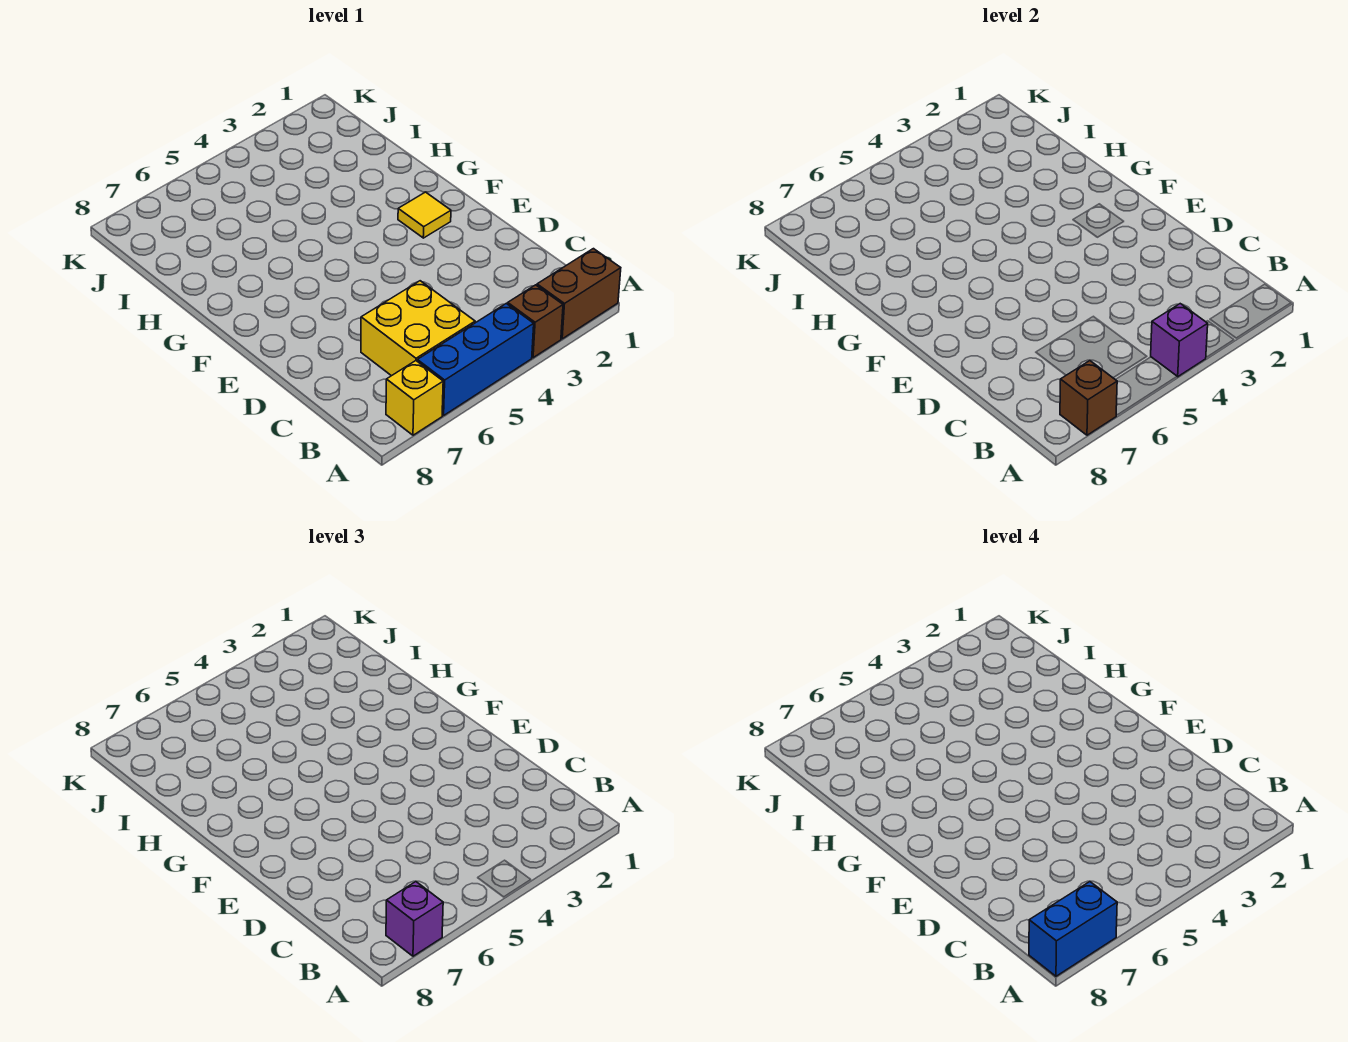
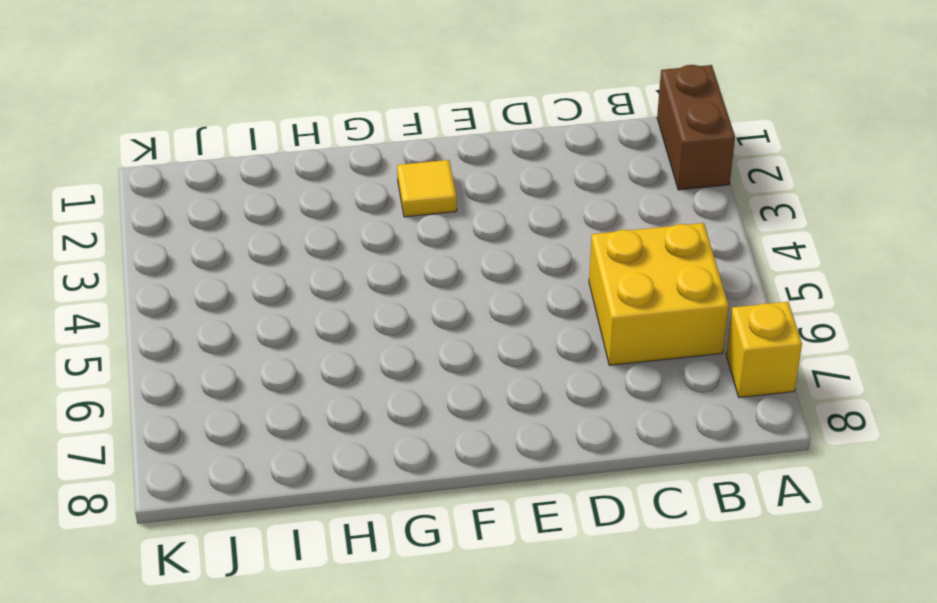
none -> brown 1x1 brick [508,285,563,358]
none -> blue 1x3 brick [417,304,534,415]

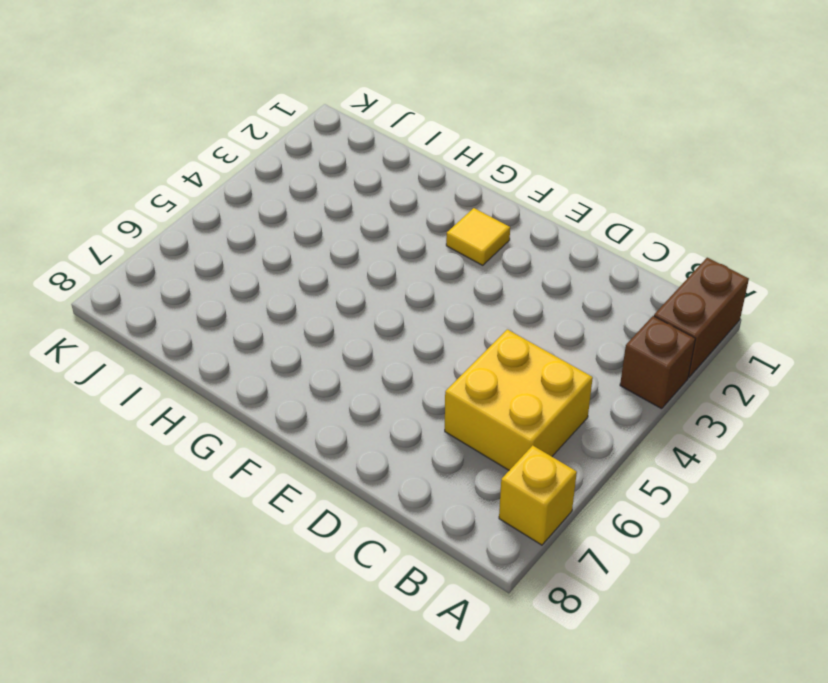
none -> blue 1x3 brick [417,304,534,415]
none -> purple 1x1 brick [1151,304,1208,377]

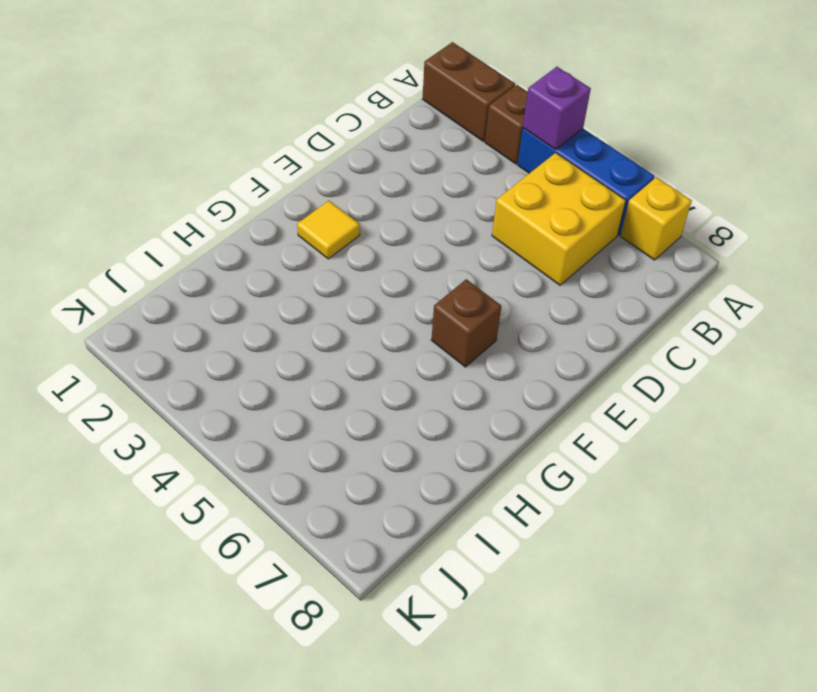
brown 1x1 brick [431,279,501,367] -> brown 1x1 brick moved to [1060,361,1117,435]
none -> purple 1x1 brick [386,882,443,956]
none -> blue 1x2 brick [1029,882,1117,976]

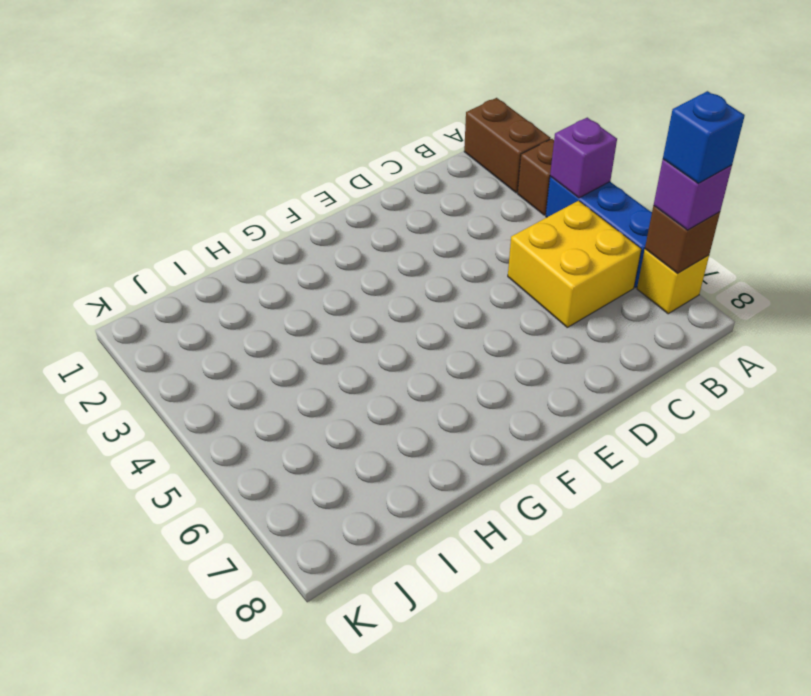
blue 1x1 brick [663,91,745,183] -> blue 1x2 brick [1029,882,1117,976]
none -> yellow 1x1 tile [398,192,451,238]

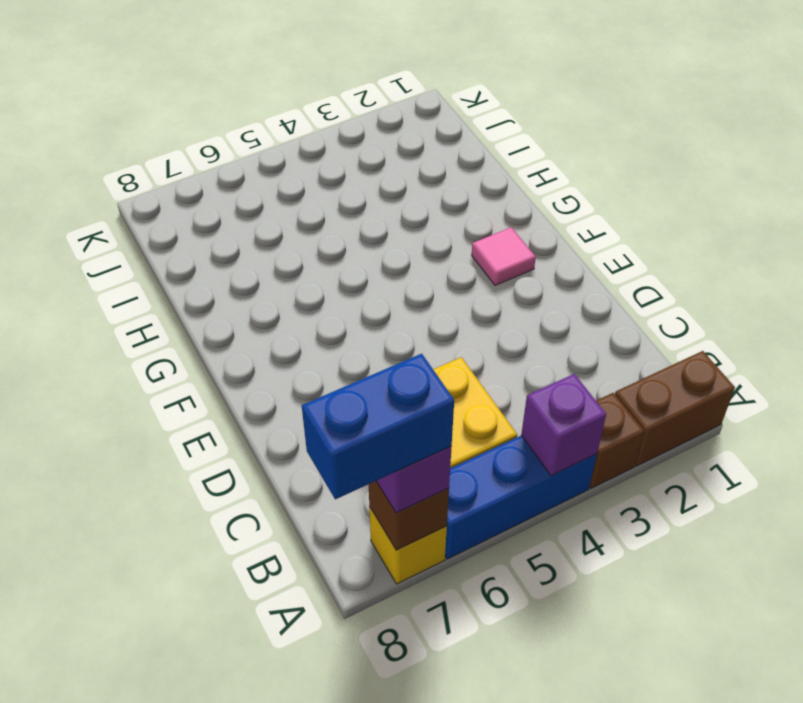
pink 1x1 tile [472,227,536,285] -> yellow 1x1 tile [398,192,451,238]

